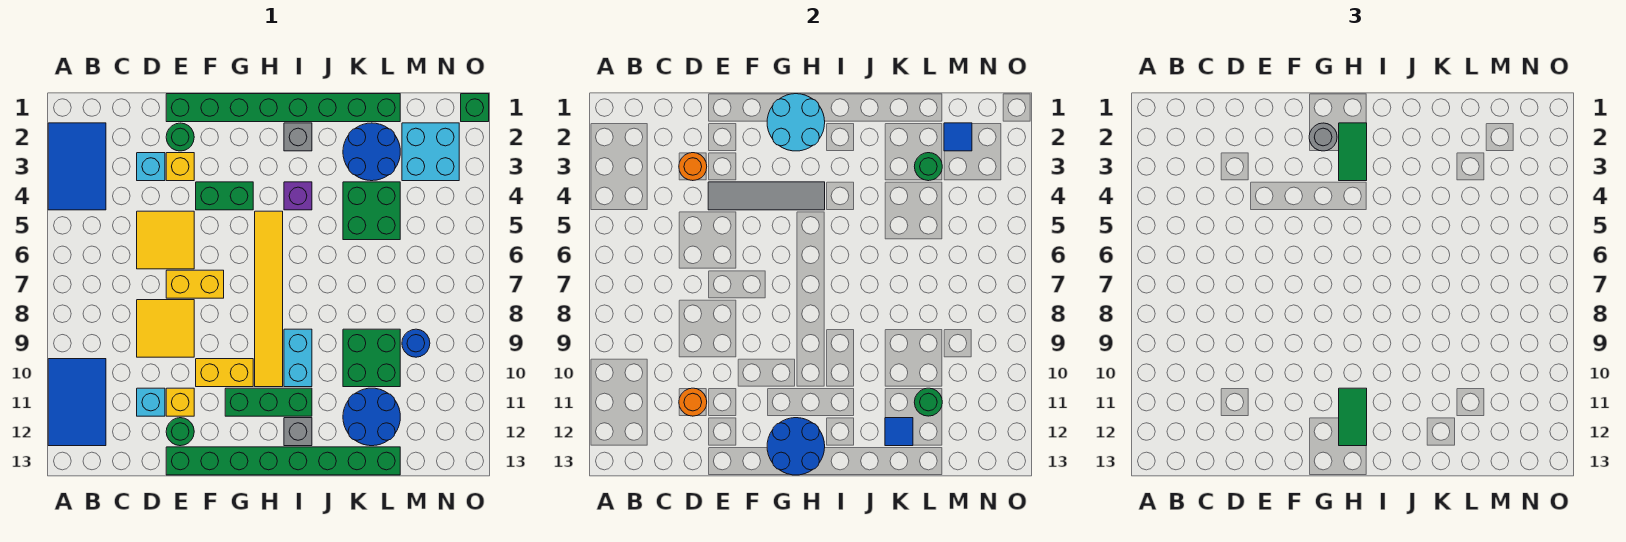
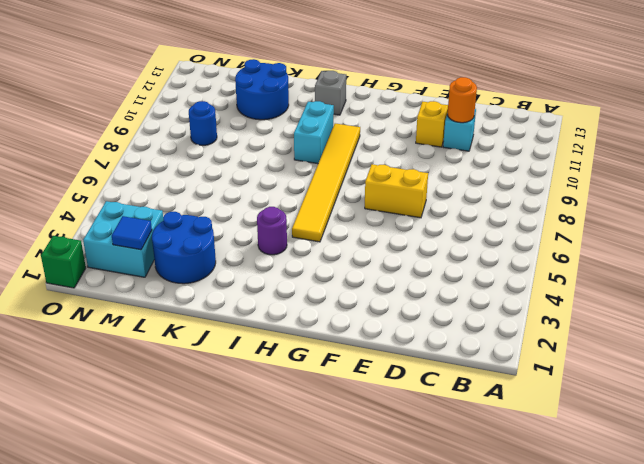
purple 1x1 round brick [257,207,287,255] -> purple 1x1 brick [284,182,312,210]
none -> blue 2x3 tile [48,123,106,210]
none -> blue 2x3 tile [48,359,106,446]
none -> cyan 1x1 brick [137,153,165,181]
none -> yellow 2x2 tile [137,211,194,269]

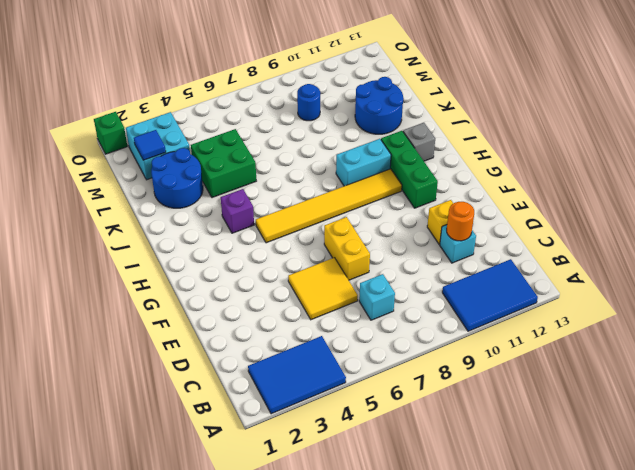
cyan 1x1 brick [359,274,395,320] -> cyan 1x1 brick moved to [137,153,165,181]
none -> yellow 2x2 tile [137,300,194,357]
none -> green 1x8 brick [166,94,400,122]
none -> green 1x1 round brick [166,123,194,151]
none -> yellow 1x1 brick [166,153,194,181]

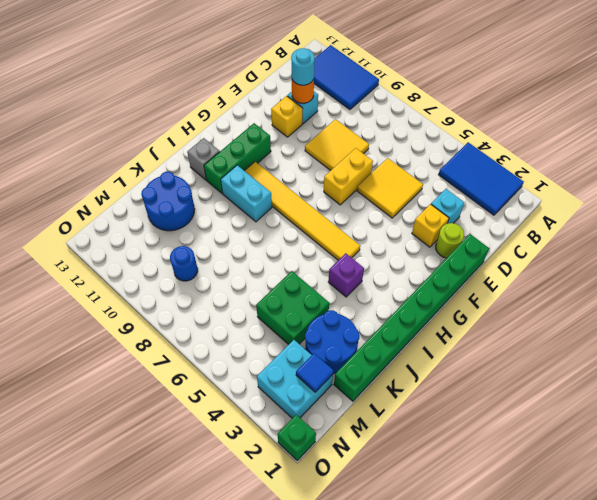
cyan 1x1 round brick [291,48,315,85] -> none
lime 1x1 round brick [436,223,464,258] -> green 1x1 round brick [166,123,194,151]
none -> green 1x1 round brick [166,418,194,446]
none -> green 1x8 brick [166,447,400,475]
none -> green 1x2 brick [196,182,253,210]
none -> yellow 1x2 brick [196,359,253,387]

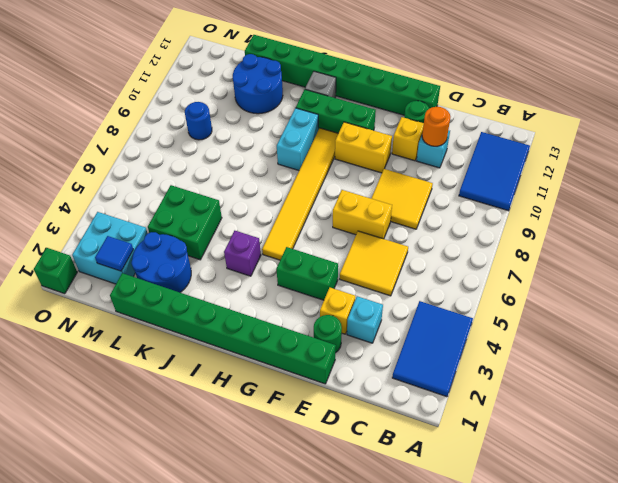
none -> grey 1x1 brick [284,123,312,151]
none -> green 2x2 brick [343,329,400,387]
none -> orange 1x1 round brick [679,153,707,181]
none -> grey 1x4 tile [708,182,825,210]

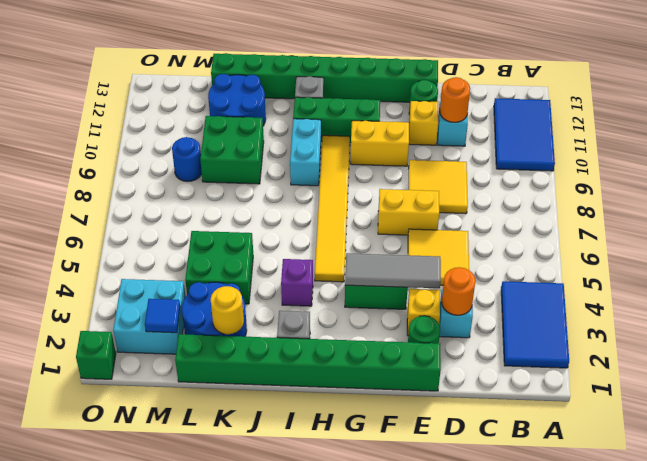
grey 1x3 tile [345,253,441,288] -> grey 1x4 tile [708,182,825,210]
yellow 1x1 round brick [211,286,244,334] -> none
none -> cyan 2x2 round brick [767,94,825,151]
none -> blue 2x2 round brick [767,418,825,475]
none -> blue 1x1 tile [885,418,913,446]
none -> green 1x1 round brick [914,153,942,181]

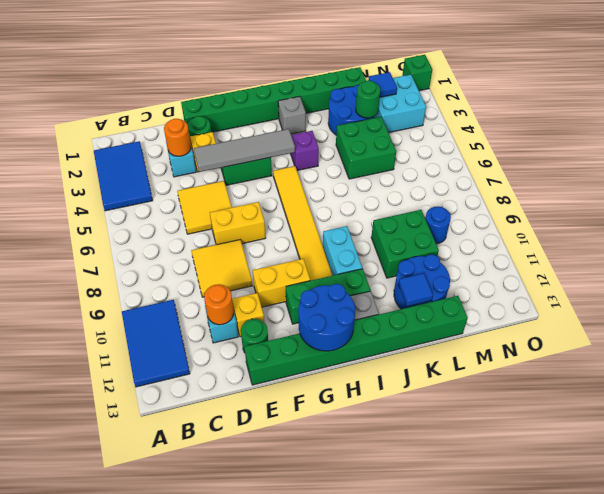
none -> cyan 2x2 round brick [767,94,825,151]
none -> green 1x1 round brick [914,388,942,416]
none -> grey 1x1 round brick [1309,123,1337,151]
none -> green 1x2 tile [1339,123,1367,181]

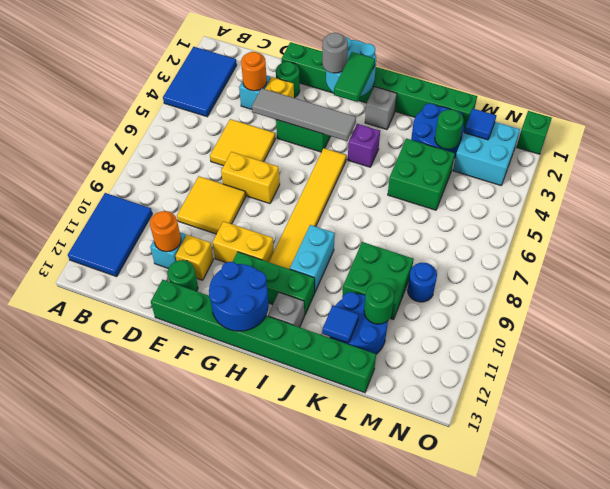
none -> green 1x2 tile [1339,388,1367,446]

